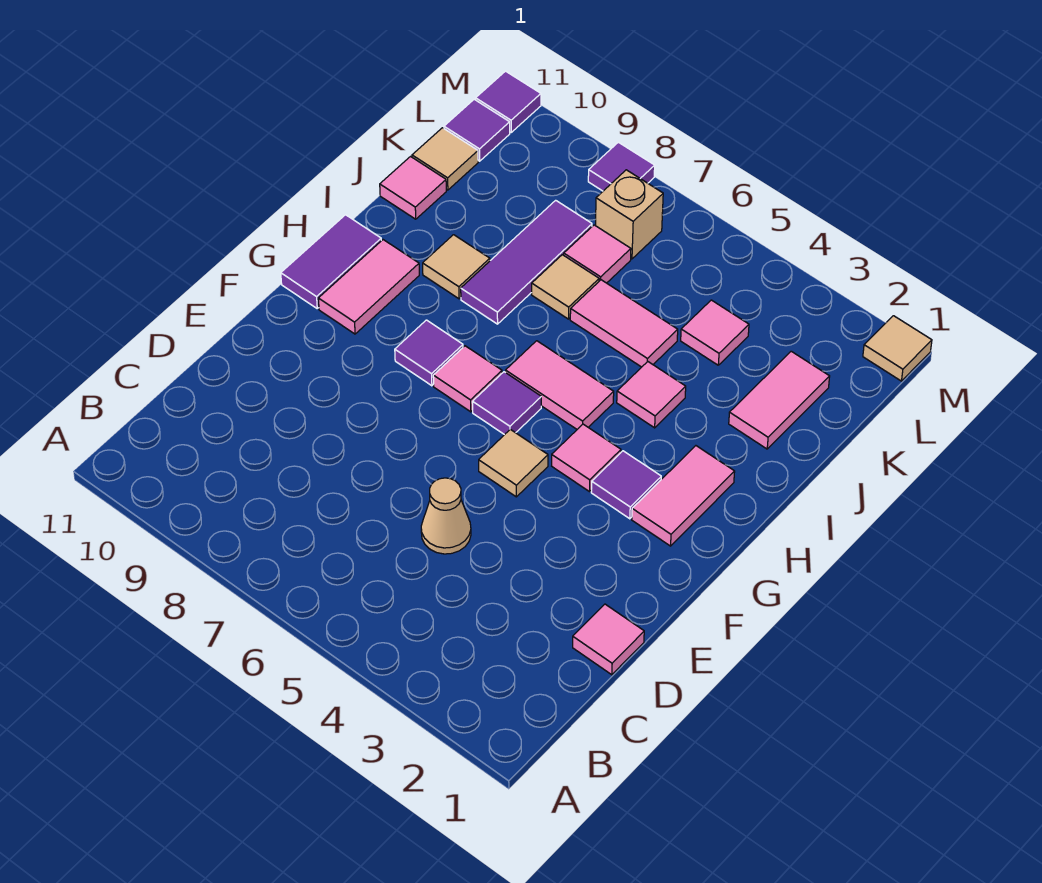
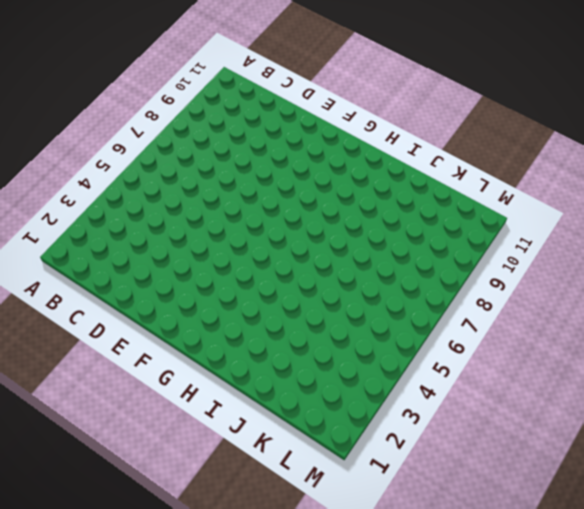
none -> pink 1x1 tile [573,604,644,675]
none -> tan 1x1 cone [421,478,471,554]
none -> tan 1x1 tile [479,429,548,497]

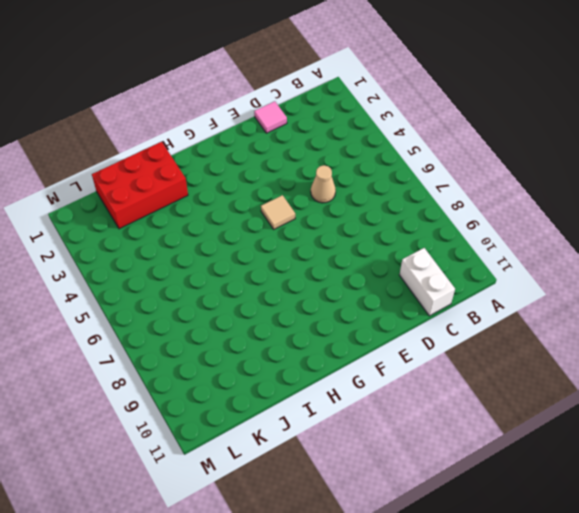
white 1x2 brick [400,248,455,316] -> none
red 2x3 brick [92,142,188,229] -> pink 1x2 tile [729,351,830,449]
none -> pink 1x2 tile [632,446,735,546]
none -> purple 1x1 tile [591,451,661,519]
none -> pink 1x1 tile [552,424,621,492]

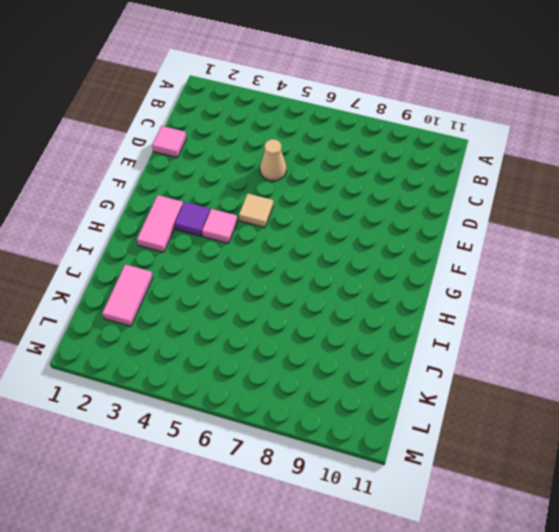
none -> purple 1x1 tile [472,372,541,435]
none -> pink 1x1 tile [433,346,502,412]
none -> purple 1x1 tile [395,320,463,386]

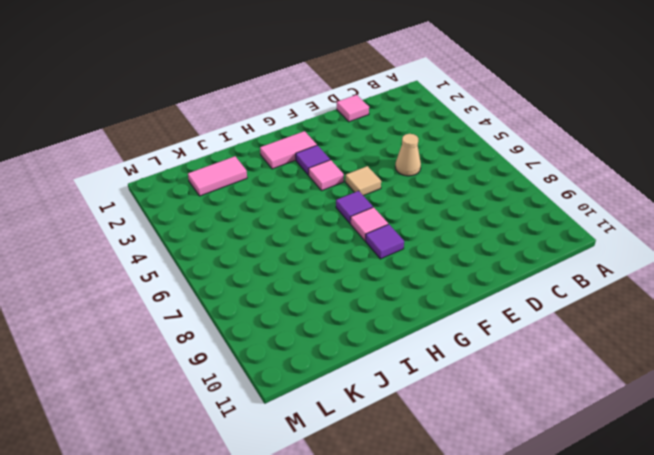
none -> pink 1x2 tile [318,240,419,334]
none -> purple 1x2 tile [281,215,381,308]
none -> pink 1x2 tile [506,341,614,429]

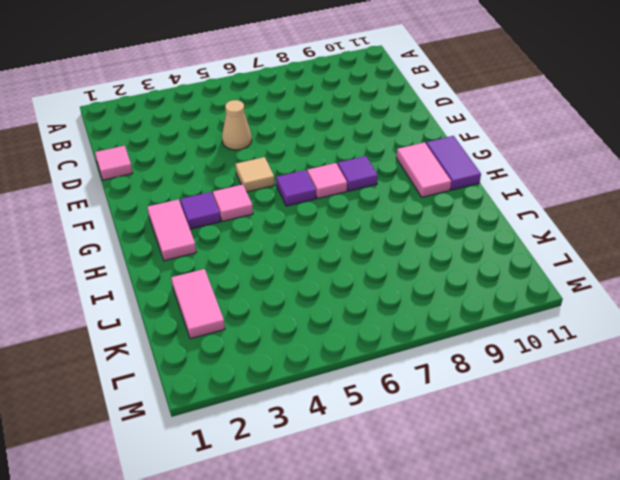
none -> pink 1x2 tile [506,341,614,429]
none -> pink 1x1 tile [617,362,686,428]
none -> purple 1x3 tile [461,200,592,324]

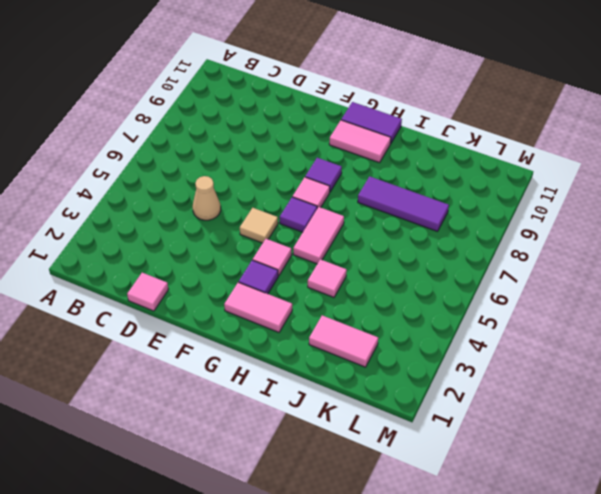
none -> tan 1x1 tile [423,235,490,299]
none -> pink 1x2 tile [570,280,678,367]
none -> tan 1x1 tile [532,255,599,319]

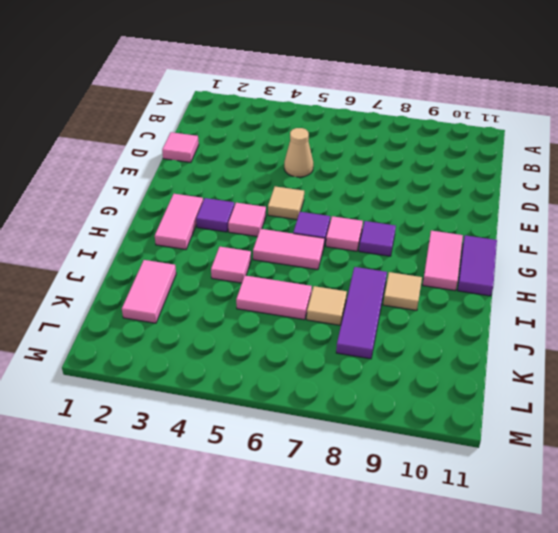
none -> pink 1x1 tile [380,157,446,219]
none -> pink 1x1 tile [681,300,749,365]
none -> pink 1x1 tile [564,225,631,283]

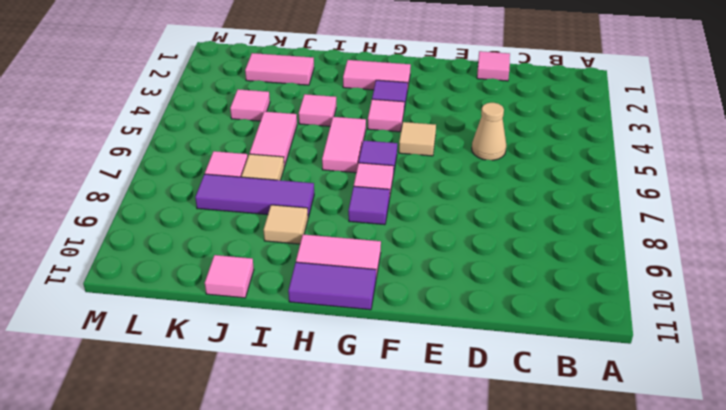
none -> tan 1x1 tile [412,128,478,190]
none -> tan 1x1 brick [595,170,663,259]
none -> purple 1x1 tile [444,99,510,161]

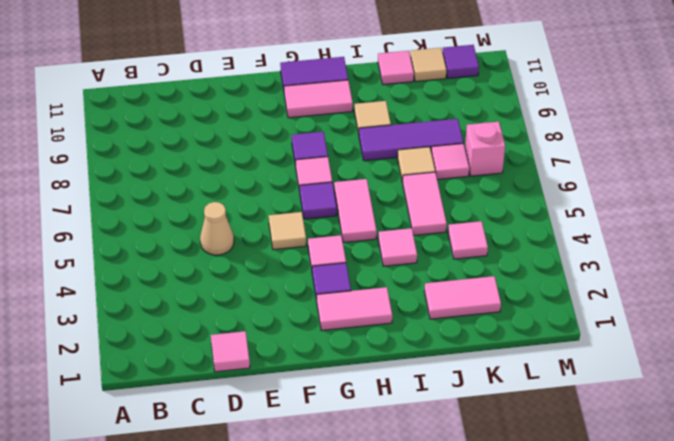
pink 1x1 brick [465,122,505,176] -> tan 1x1 brick [595,170,663,259]
none -> tan 1x1 tile [863,316,932,381]
none -> purple 1x1 tile [588,142,655,191]
none -> purple 1x1 tile [476,71,541,132]

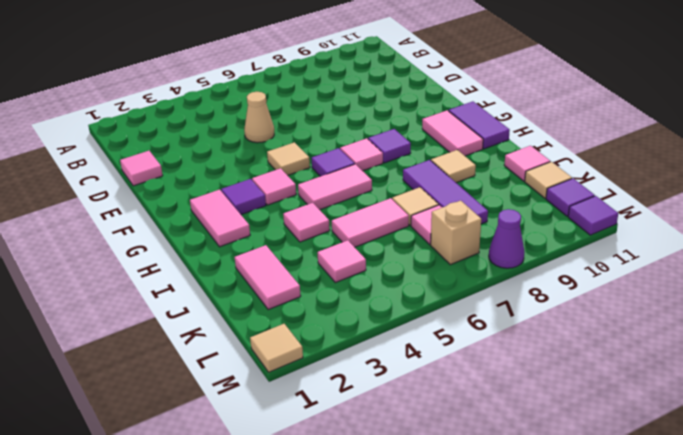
purple 1x1 cone [489,209,524,268] -> purple 1x1 tile [588,142,655,191]

